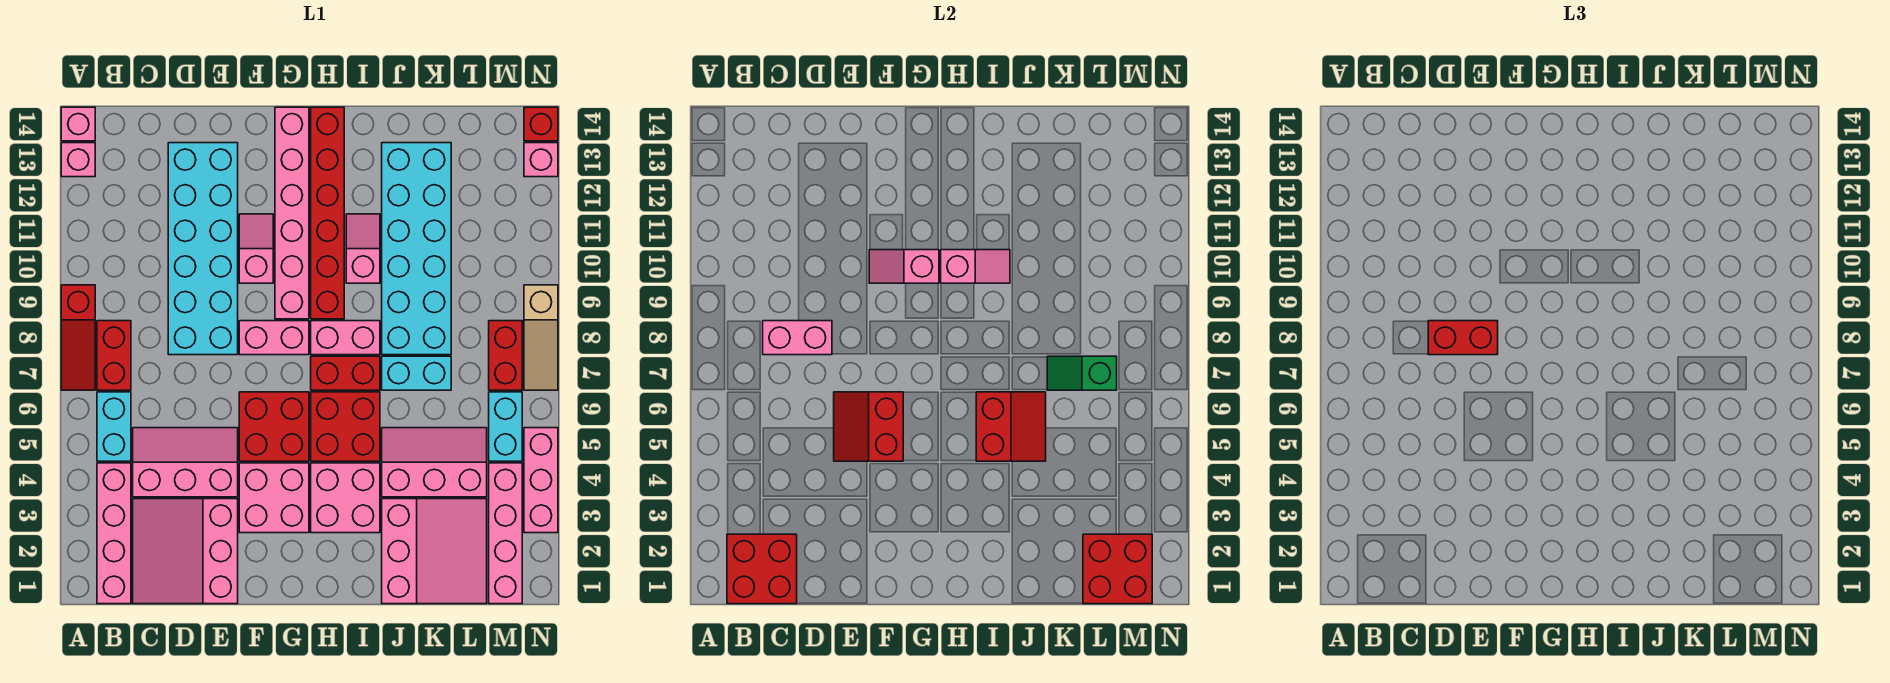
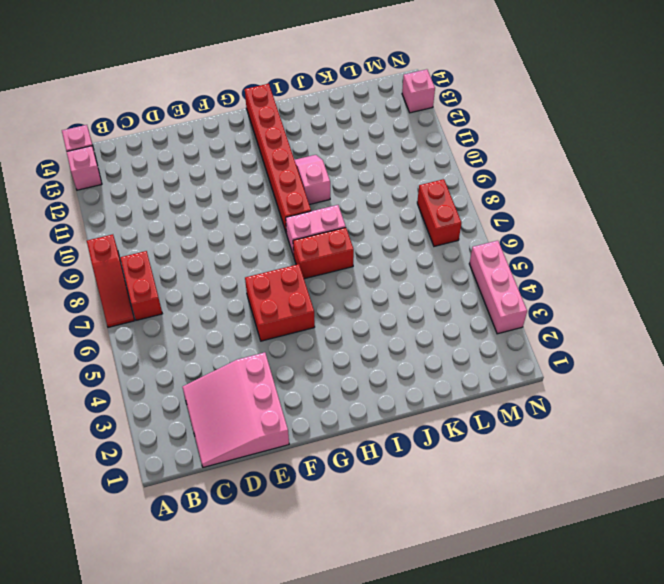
none -> pink 1x4 brick [97,463,131,604]
none -> cyan 1x2 brick [97,392,131,461]
none -> pink 2x3 slope [133,428,238,497]
none -> cyan 2x6 brick [168,143,238,355]

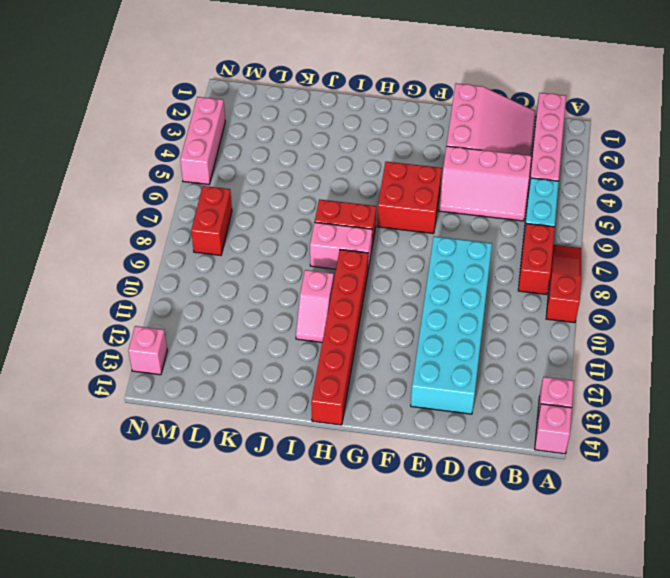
none -> pink 2x2 brick [239,463,309,533]
none -> pink 1x2 brick [239,321,309,355]
none -> pink 1x2 slope [239,214,273,283]
none -> pink 1x6 brick [275,107,309,319]

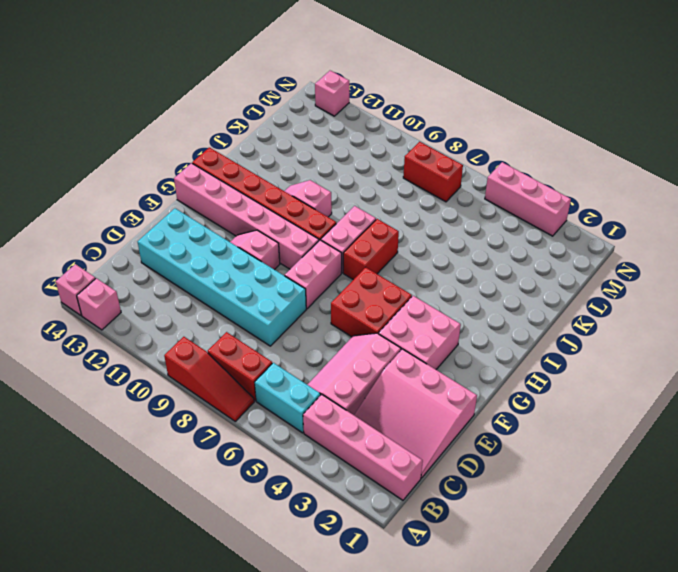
none -> pink 2x2 brick [311,463,380,533]
none -> red 2x2 brick [311,392,380,461]
none -> pink 3x3 slope [382,499,487,604]
none -> pink 2x3 slope [382,428,487,497]

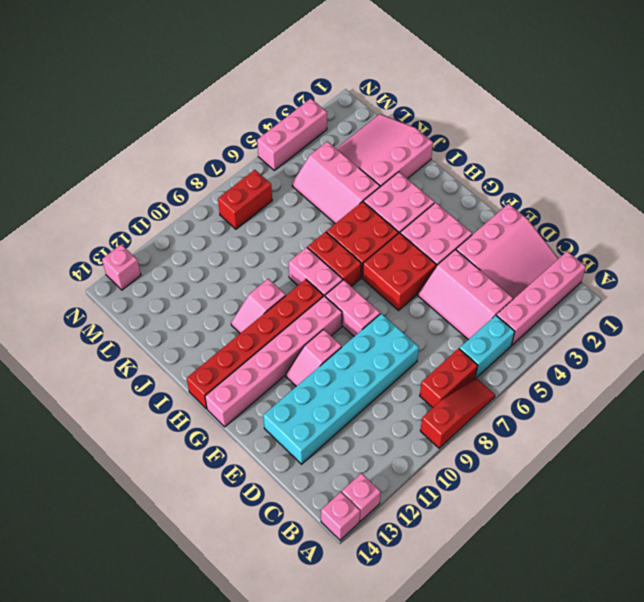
none -> cyan 1x2 brick [382,356,451,390]
none -> cyan 2x6 brick [382,143,451,355]
none -> pink 1x4 brick [489,463,522,604]
none -> cyan 1x2 brick [489,392,522,461]

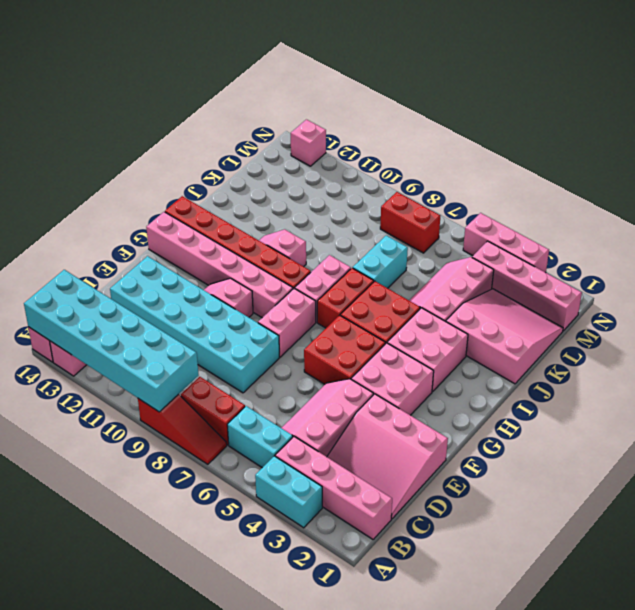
cyan 1x2 brick [255,456,322,528] -> cyan 1x2 brick moved to [489,392,522,461]
cyan 2x6 brick [24,270,199,412] -> cyan 2x6 brick moved to [382,143,451,355]
none -> tan 1x3 slope [524,285,558,390]
none -> red 1x1 brick [524,107,558,141]
none -> red 2x2 brick [727,534,797,604]
none -> pink 1x2 brick [763,321,832,355]

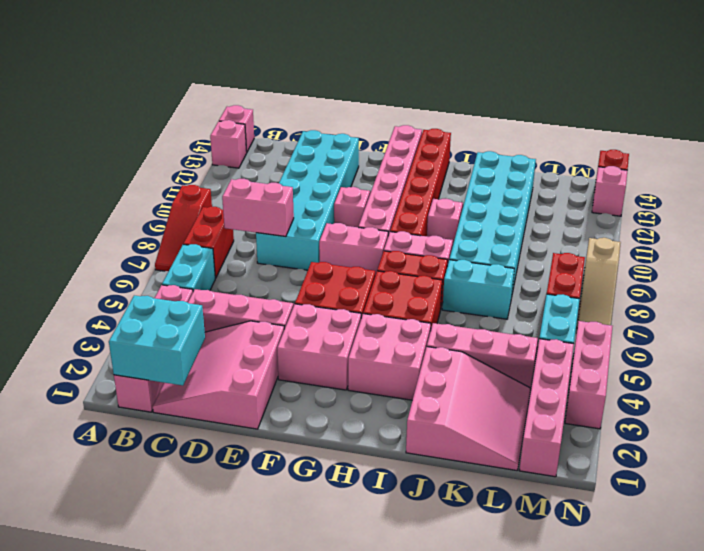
cyan 2x2 brick [109,296,205,385] -> red 2x2 brick [727,534,797,604]
none -> red 2x2 slope [834,392,903,461]
none -> pink 1x2 slope [869,250,939,283]
none -> pink 1x2 slope [941,250,1010,283]
none -> red 2x2 slope [976,392,1046,461]

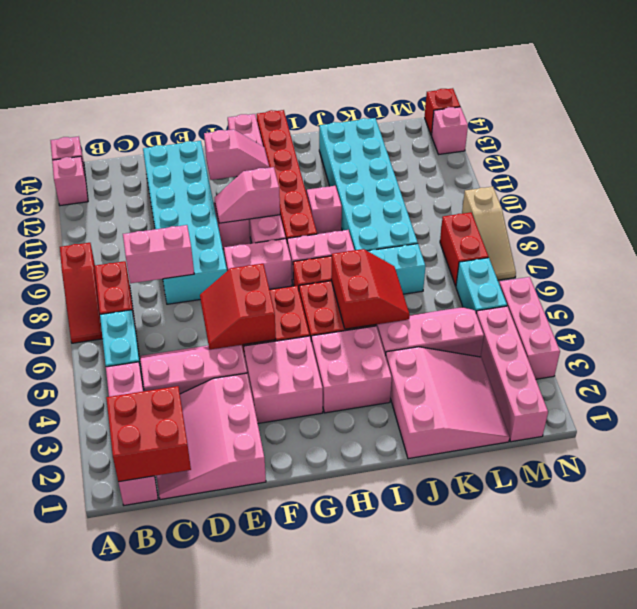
pink 1x2 slope [204,129,269,180] -> pink 1x2 slope moved to [941,250,1010,283]
none -> green 1x2 slope [1047,356,1117,390]
none -> red 2x2 brick [1083,534,1152,604]
none -> red 1x2 brick [1428,321,1498,355]

